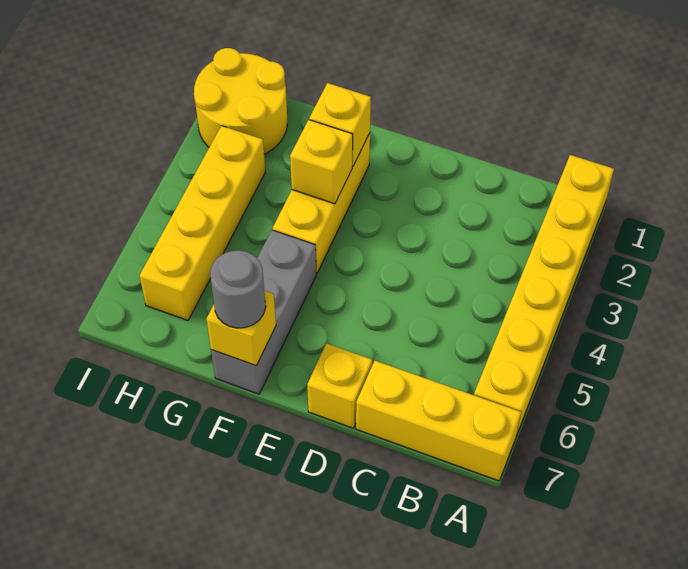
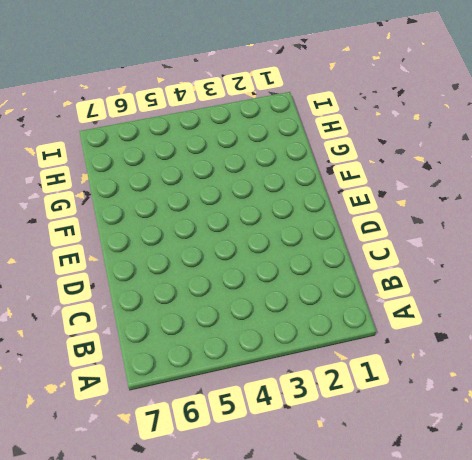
none -> yellow 1x6 brick [474,155,614,436]
none -> yellow 1x3 brick [356,361,521,481]

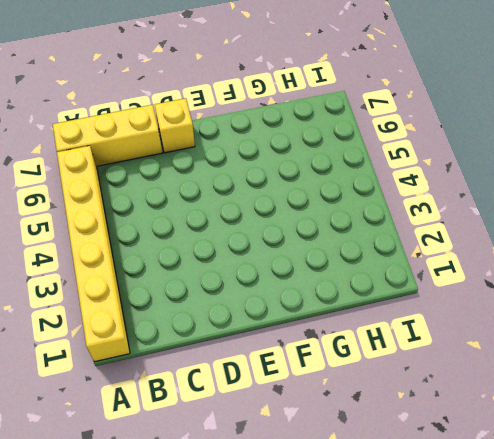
none -> yellow 1x3 brick [272,133,370,274]
none -> grey 1x3 brick [211,230,316,394]

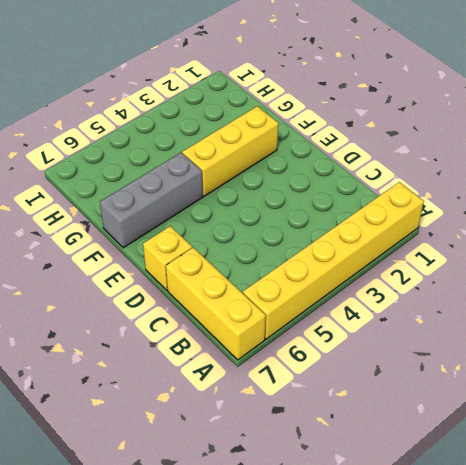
none -> yellow 2x2 round brick [194,48,287,154]
none -> yellow 1x4 brick [140,126,265,320]

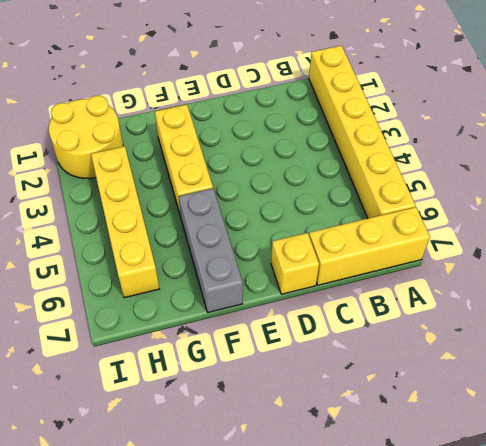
none -> yellow 1x1 brick [309,83,371,166]
none -> yellow 1x1 brick [290,120,353,204]

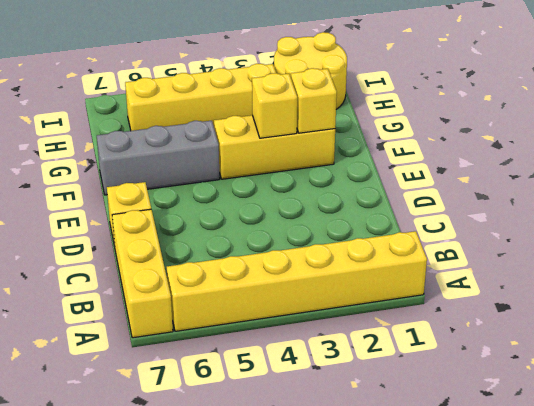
none -> yellow 1x1 brick [206,291,276,365]
none -> grey 1x1 round brick [210,250,266,328]

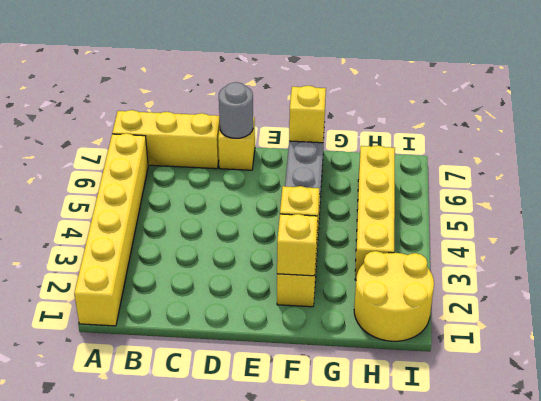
grey 1x1 round brick [219,82,253,138] -> grey 1x1 round brick moved to [210,250,266,328]

